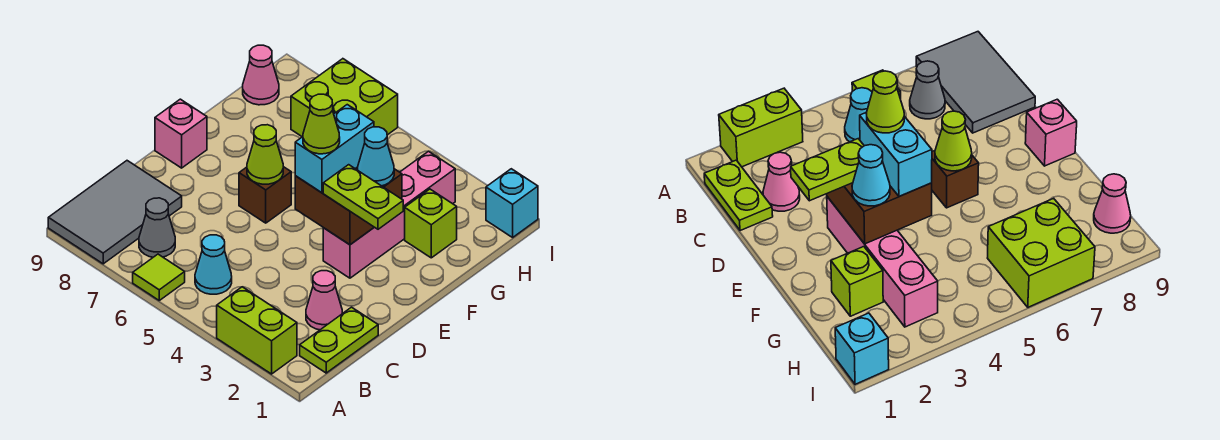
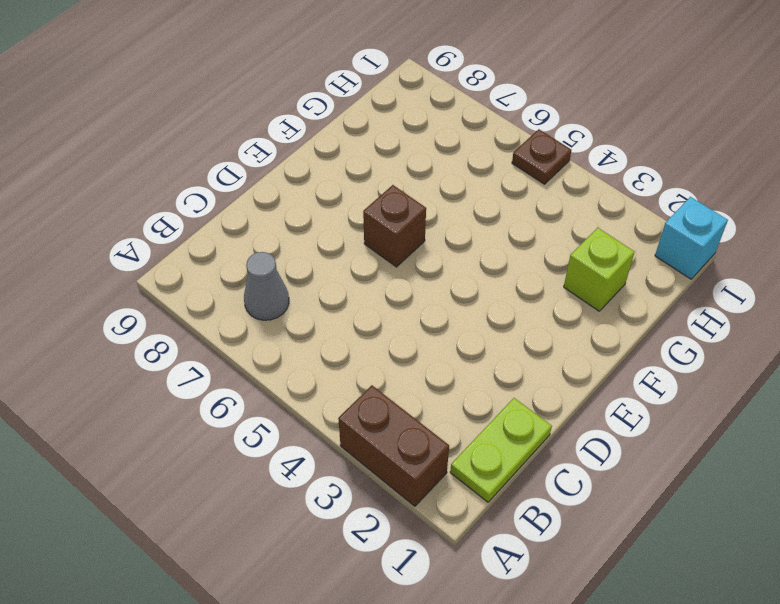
brown 1x2 brick [338,385,449,506] -> lime 1x2 brick [217,287,297,374]
brown 1x1 plate [512,129,571,184] -> none
none -> lime 1x1 tile [133,254,185,300]
none -> grey 2x3 tile [48,161,182,264]
none -> cyan 1x1 cone [195,235,232,294]

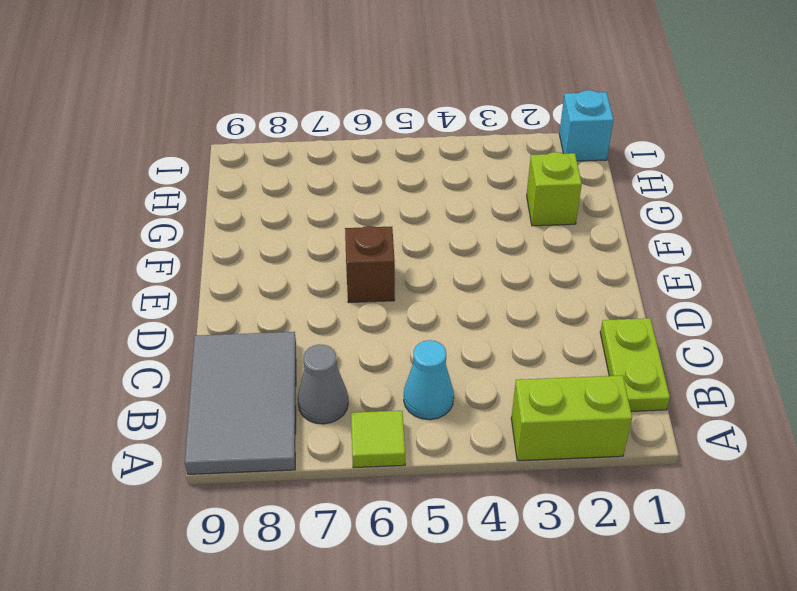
none -> pink 1x1 cone [306,271,342,330]
none -> pink 1x4 brick [323,151,455,278]
none -> pink 1x1 brick [155,99,207,168]

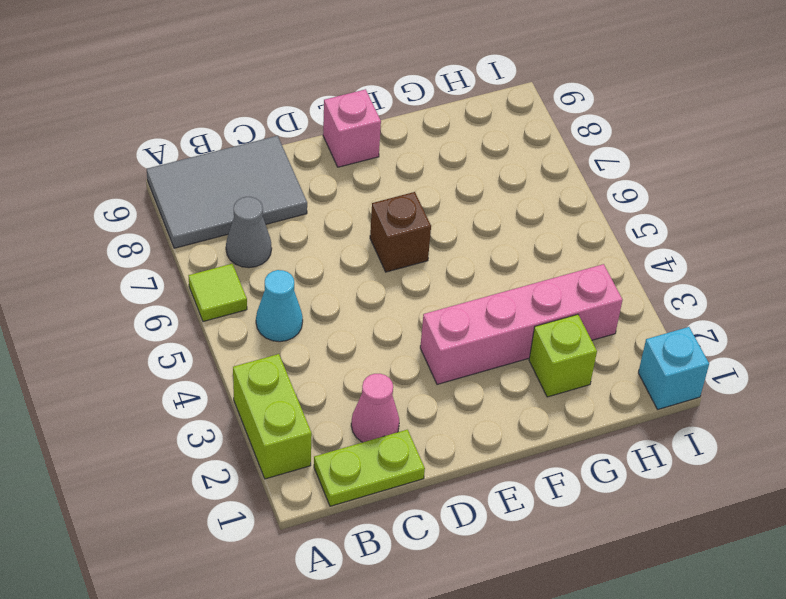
none -> lime 2x2 brick [291,59,398,137]
none -> pink 1x1 cone [243,45,279,105]
none -> brown 2x2 brick [295,167,402,245]

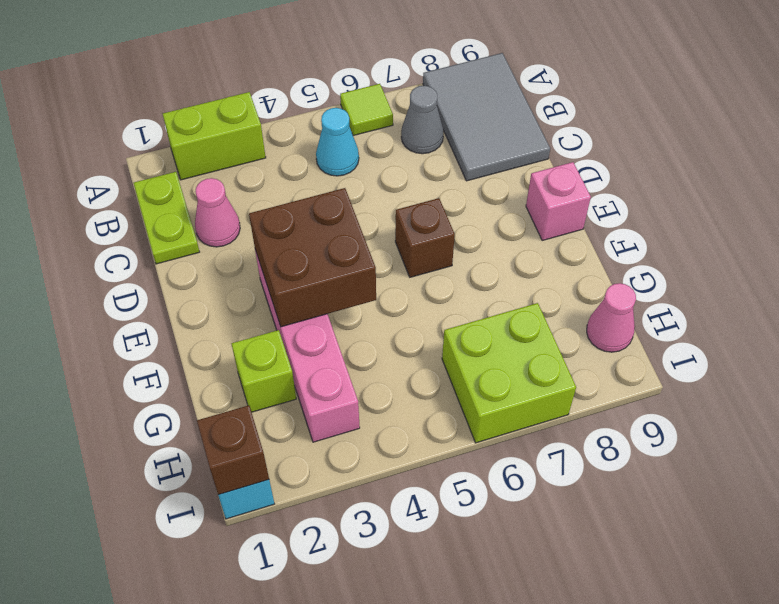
brown 1x1 brick [197,405,269,495] -> none
none -> lime 1x1 cone [247,125,283,184]
none -> lime 1x2 plate [323,165,403,229]
none -> cyan 1x2 brick [295,105,374,193]

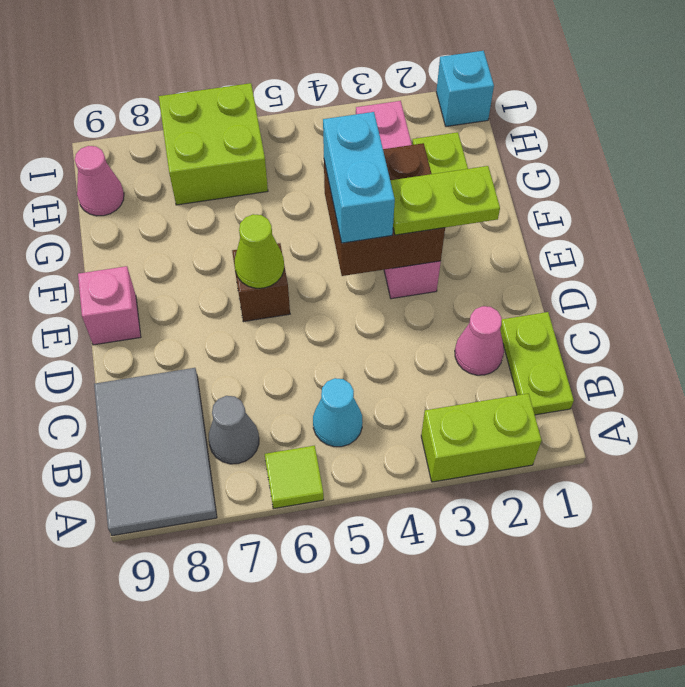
none -> cyan 1x1 cone [358,127,394,186]
none -> lime 1x1 cone [303,94,340,154]

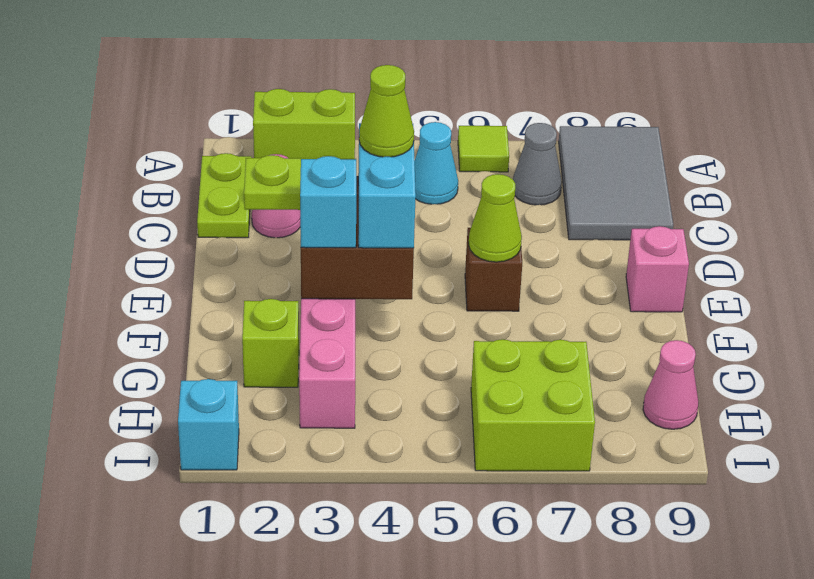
cyan 1x1 brick [300,156,356,248] -> cyan 1x1 cone [358,127,394,186]

